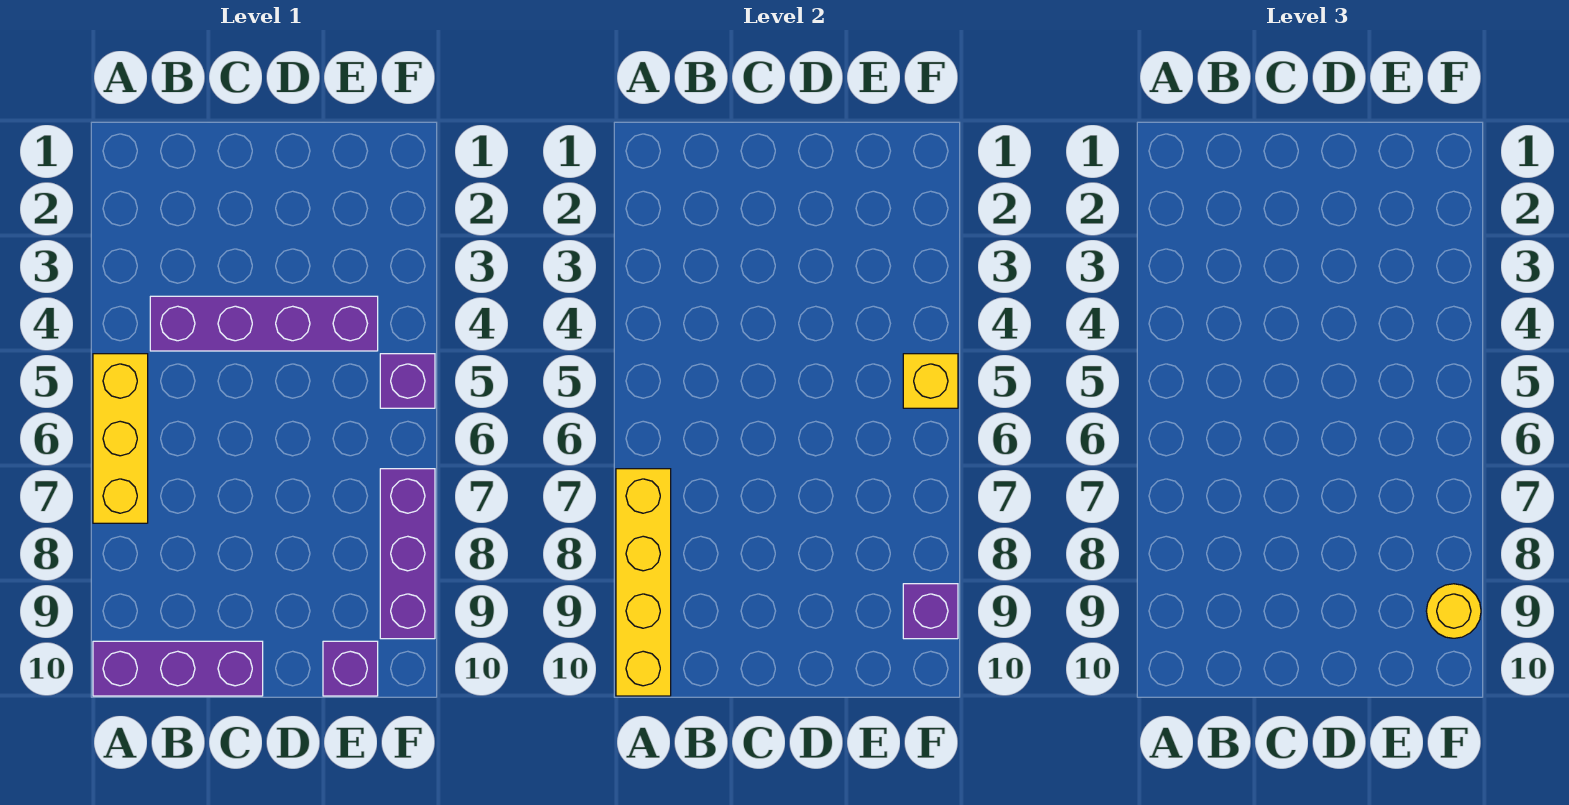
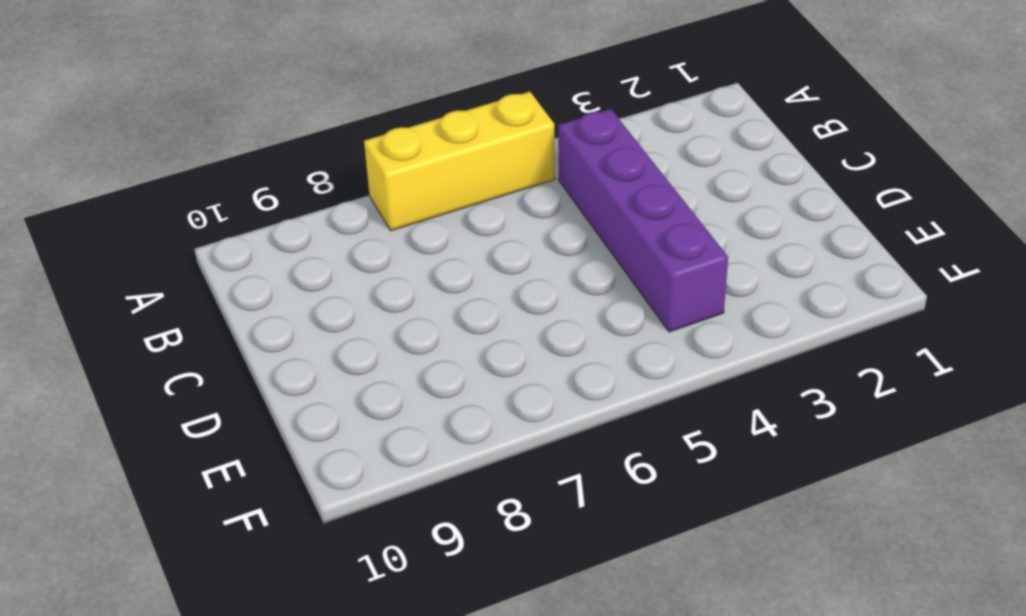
none -> purple 1x3 brick [93,641,263,696]
none -> purple 1x1 brick [323,641,378,696]

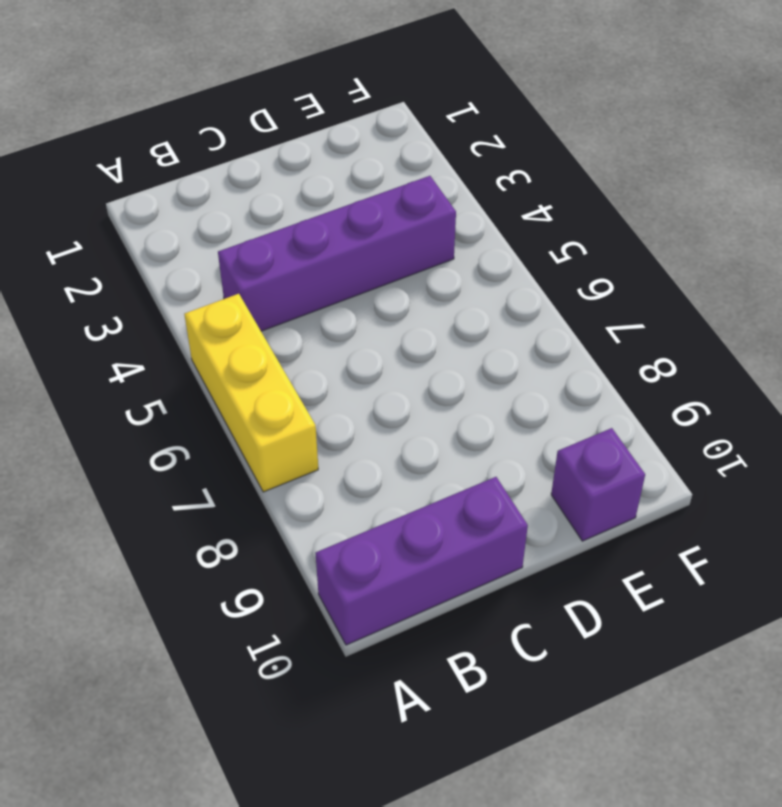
none -> purple 1x1 brick [380,354,435,408]
none -> purple 1x3 brick [380,469,435,639]

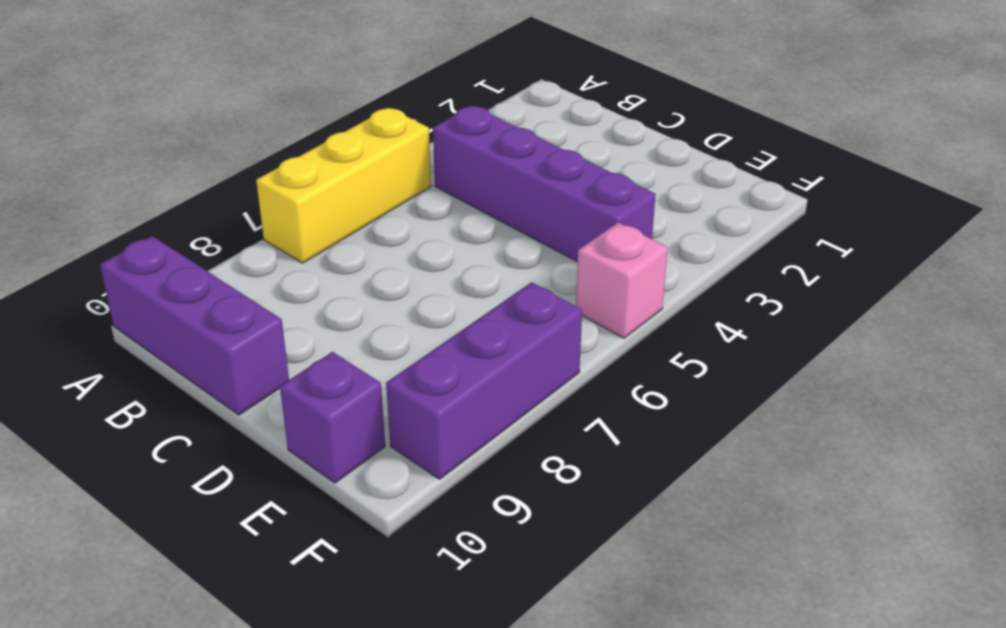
pink 1x1 brick [576,223,668,338] -> purple 1x1 brick [380,354,435,408]
none -> yellow 1x4 brick [616,469,671,696]
none -> yellow 1x1 brick [903,354,958,408]

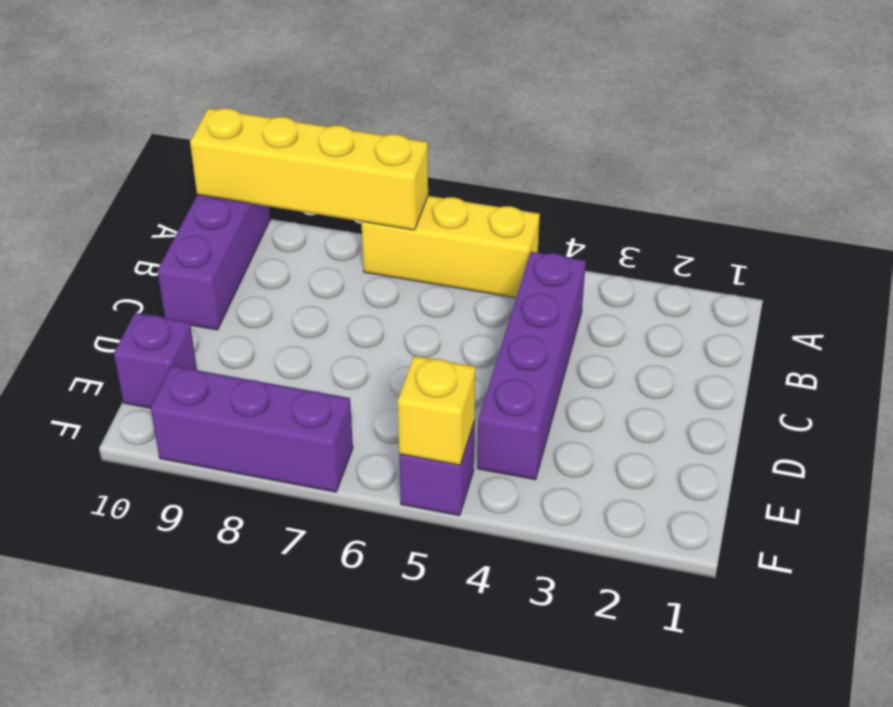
none -> purple 1x1 brick [903,584,958,639]
none -> yellow 1x1 round brick [1426,584,1481,638]

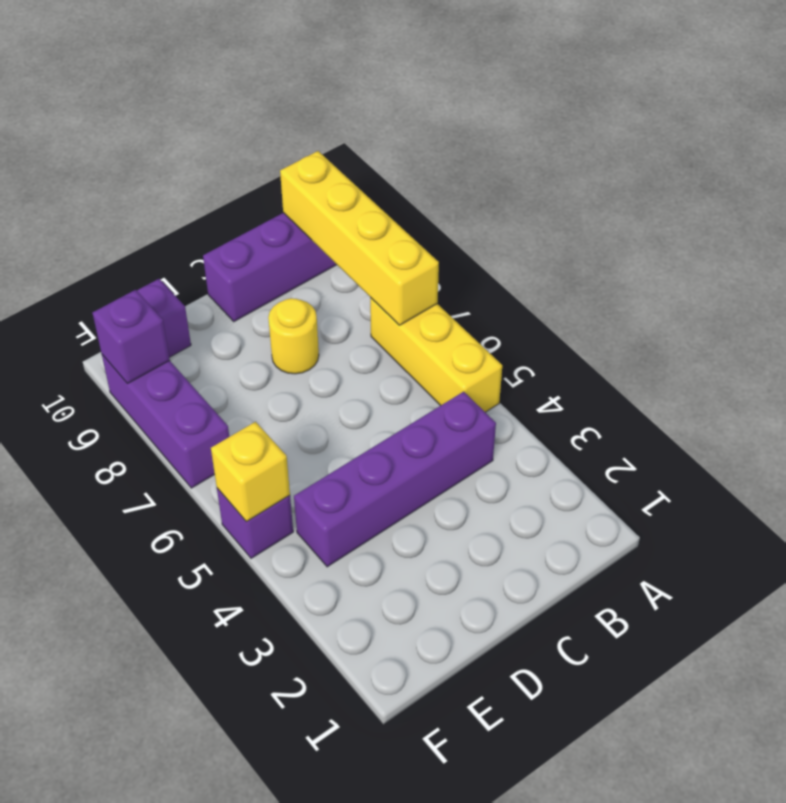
yellow 1x1 round brick [268,298,319,374] -> yellow 1x1 round brick moved to [1426,584,1481,638]

